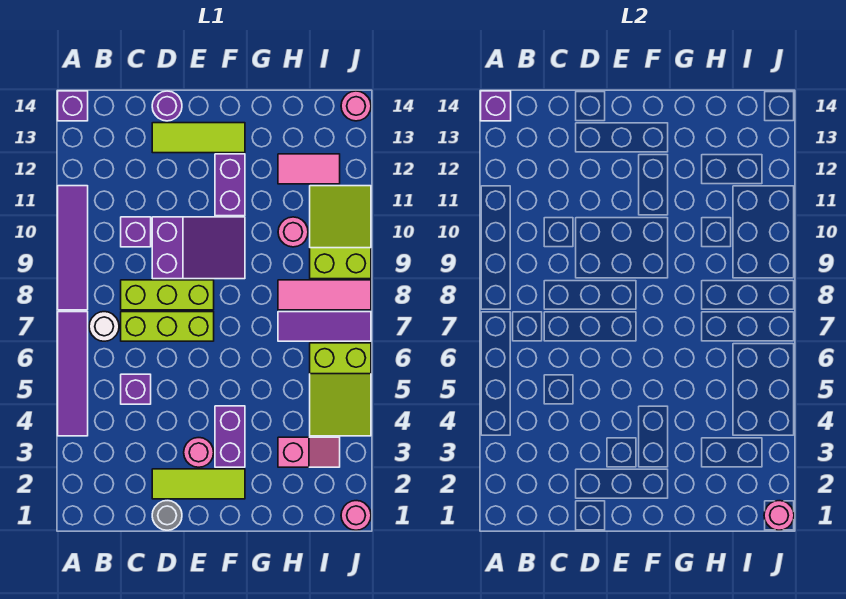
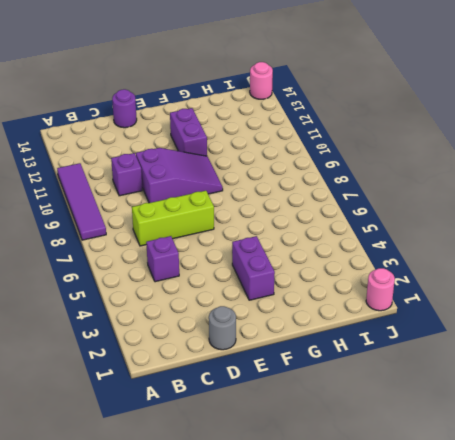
none -> purple 1x4 tile [58,312,88,436]
none -> purple 1x1 brick [58,91,88,121]
none -> white 1x1 round brick [89,312,119,341]

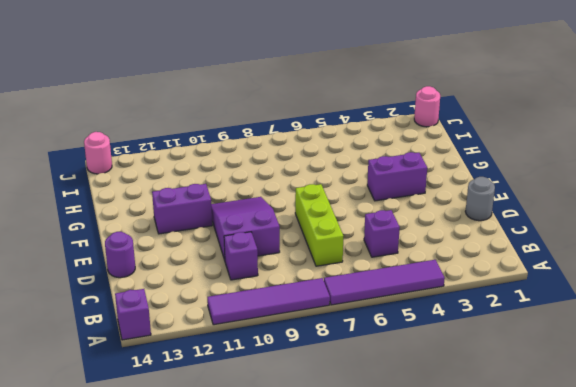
none -> white 1x1 round brick [89,312,119,341]
none -> lime 1x3 brick [121,280,214,310]
none -> lime 1x3 tile [152,469,245,499]

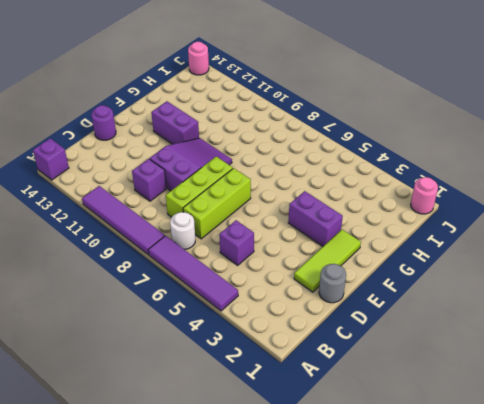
none -> lime 1x3 tile [152,123,245,153]
none -> pink 1x1 round brick [184,438,214,467]
none -> pink 1x2 slope [278,437,340,467]

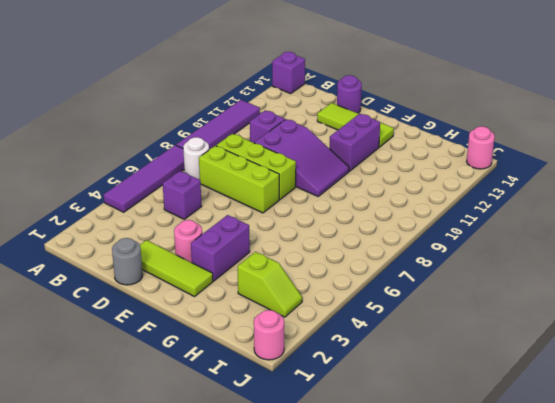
lime 1x2 slope [238,252,302,317] -> pink 1x2 slope [278,437,340,467]
none -> purple 1x3 tile [278,312,371,341]
none -> pink 1x3 tile [278,280,371,310]
none -> pink 1x1 round brick [278,217,308,247]

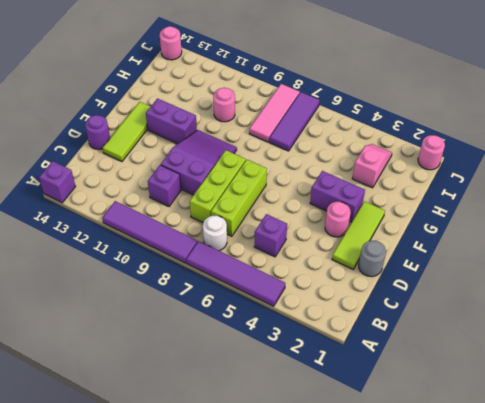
none -> pink 1x2 tile [278,154,340,184]
none -> lime 2x3 slope [310,343,371,436]
none -> lime 2x3 slope [310,186,371,279]

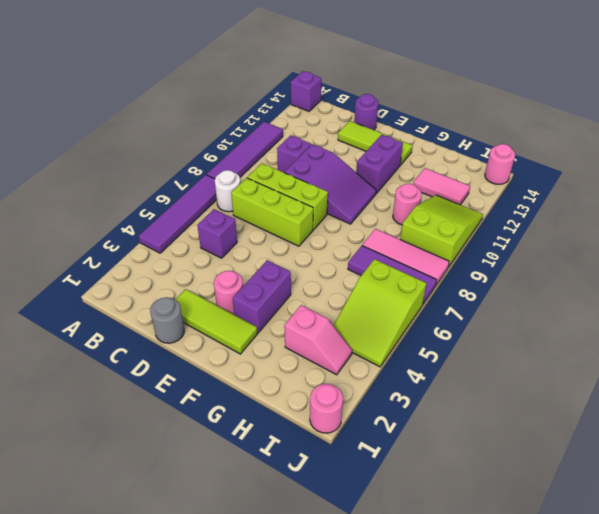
none -> purple 1x1 brick [481,91,511,121]
none -> pink 1x1 round brick [764,501,794,530]

